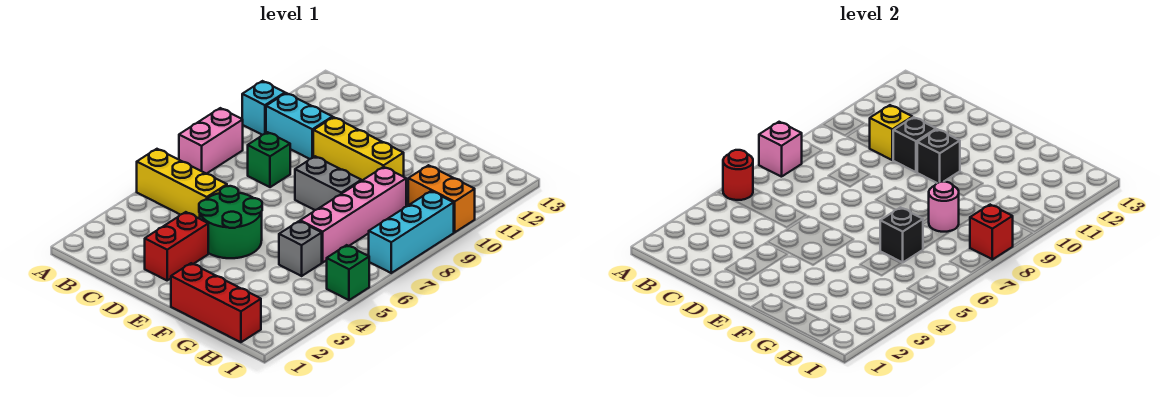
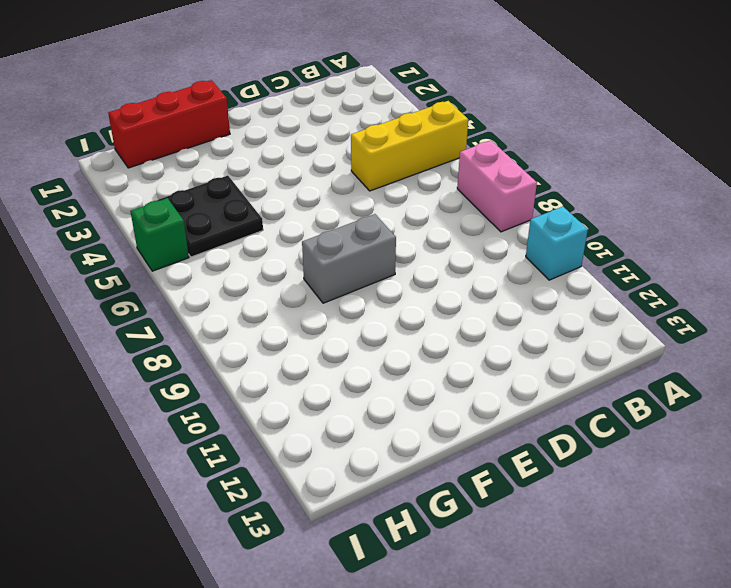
black 2x2 plate [157,176,263,257] -> grey 1x1 brick [279,221,322,276]
none -> cyan 1x2 brick [266,93,332,159]
none -> green 1x1 brick [248,132,290,187]
none -> red 1x2 brick [145,212,208,280]

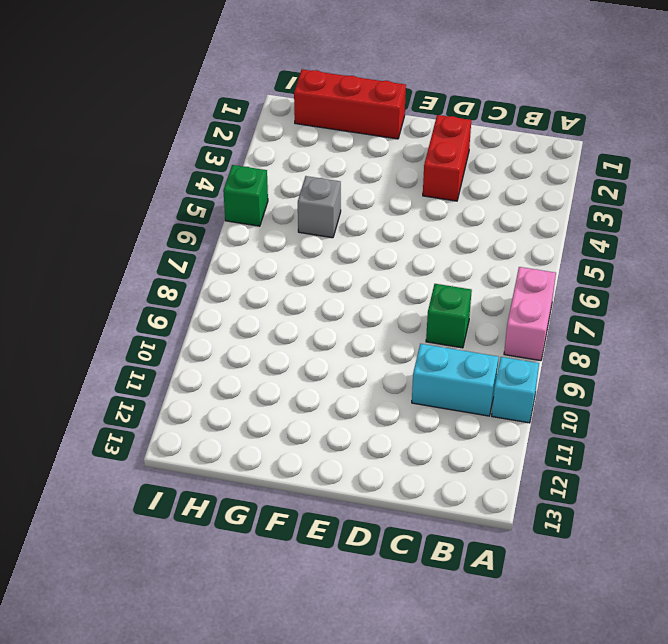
none -> yellow 1x3 brick [137,149,227,219]
none -> green 2x2 round brick [199,186,262,258]
none -> yellow 1x3 brick [313,117,404,181]

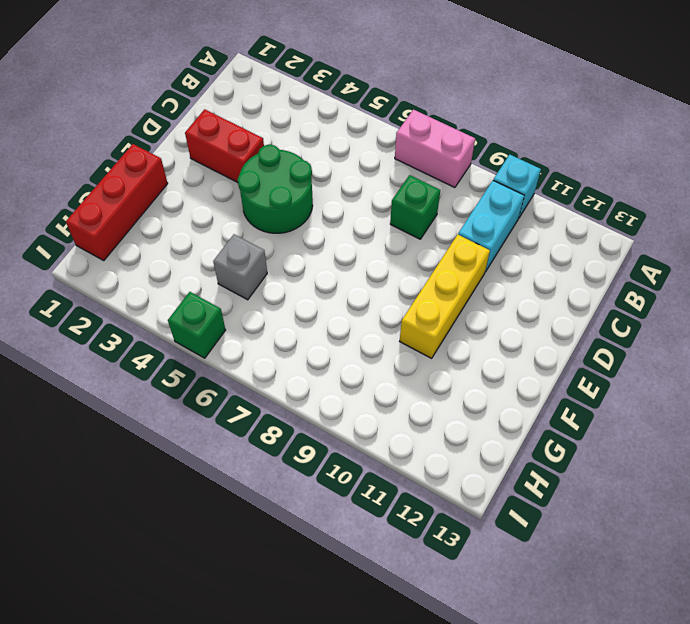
none -> yellow 1x3 brick [137,149,227,219]
none -> grey 1x2 brick [295,156,361,210]
none -> pink 1x4 brick [300,167,406,262]

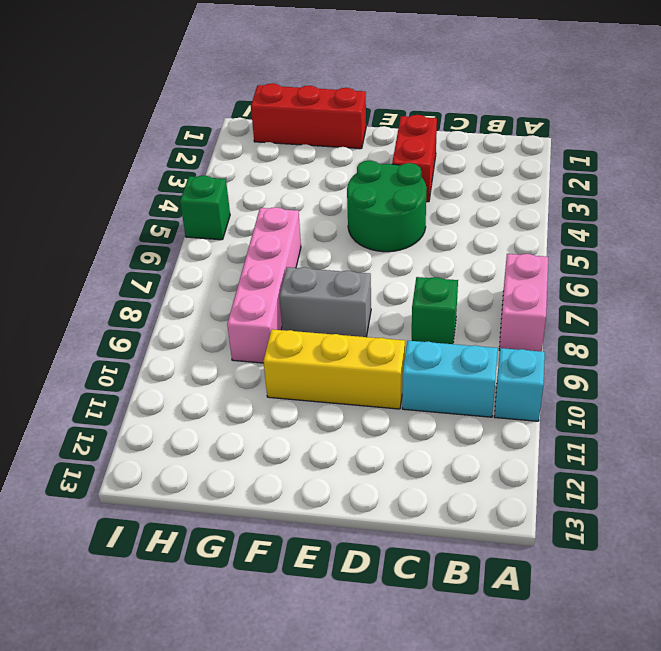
none -> yellow 1x3 brick [137,149,227,219]
none -> grey 1x1 brick [279,221,322,276]
none -> orange 1x2 brick [408,165,475,232]

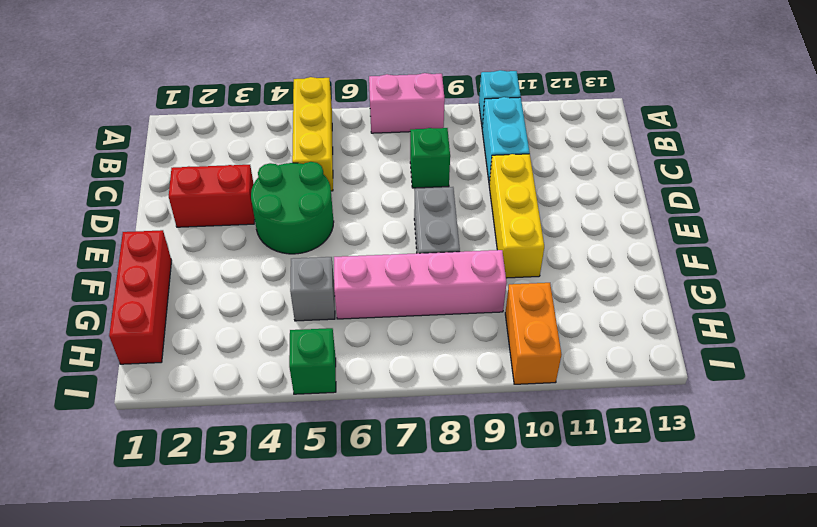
none -> cyan 1x3 brick [369,191,454,273]
none -> red 1x1 round brick [723,150,753,200]
none -> pink 1x1 brick [759,122,802,177]

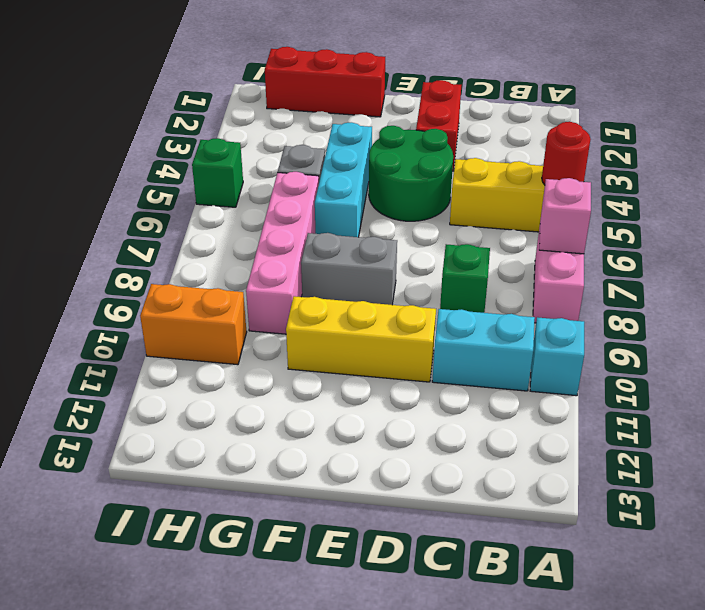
cyan 1x3 brick [315,122,372,237] -> cyan 1x3 brick moved to [369,191,454,273]
none -> yellow 1x1 brick [870,105,912,160]
none -> black 1x1 brick [893,117,936,172]
none -> black 1x1 brick [917,129,960,183]

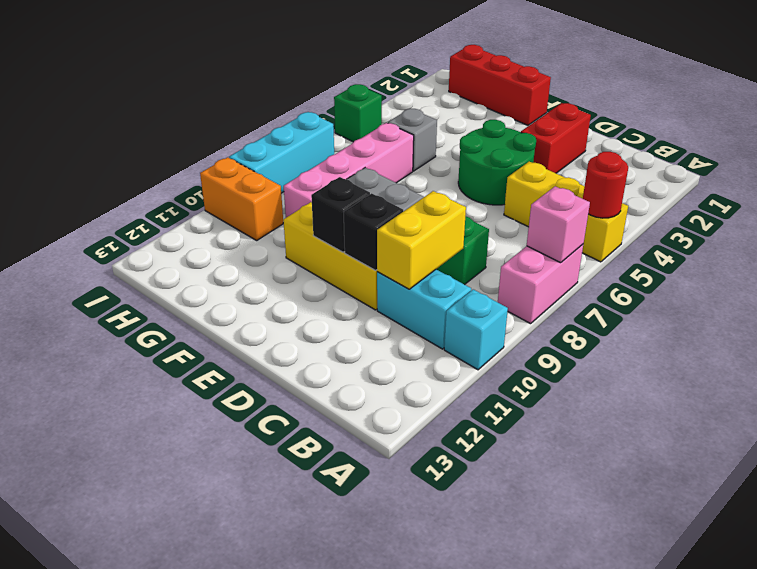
yellow 1x2 brick [377,191,466,289] -> yellow 1x1 brick [870,105,912,160]
none -> black 1x1 brick [880,207,923,262]
none -> pink 1x1 round brick [928,182,959,232]
none -> red 1x1 brick [970,205,1013,260]

